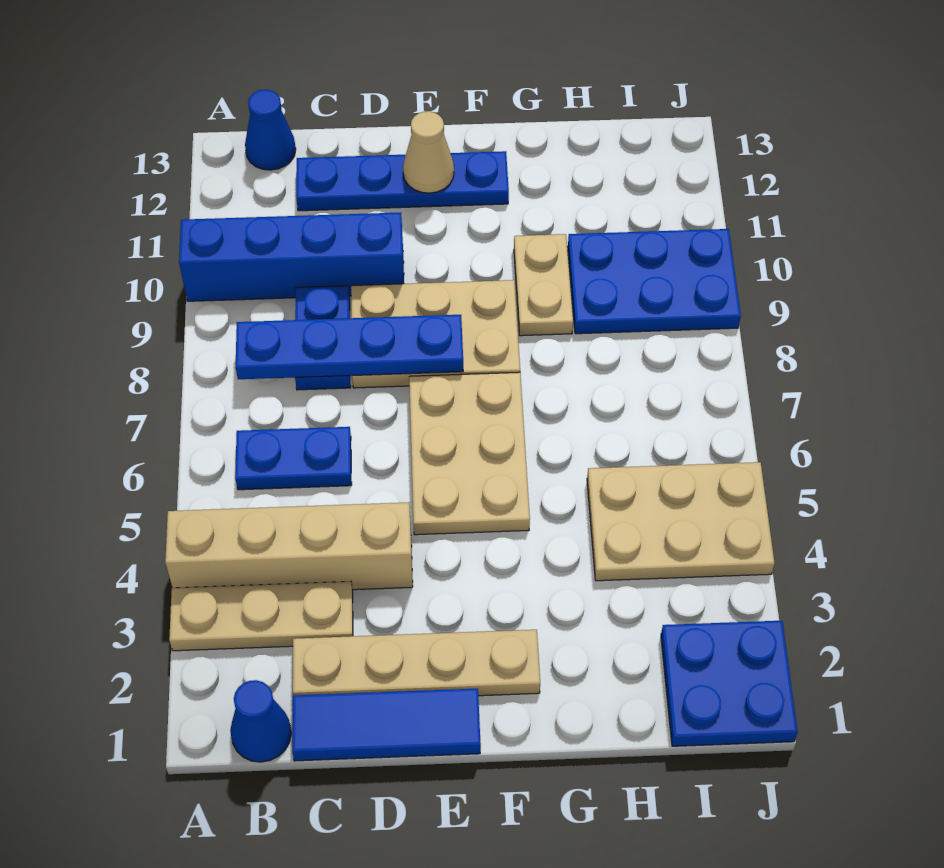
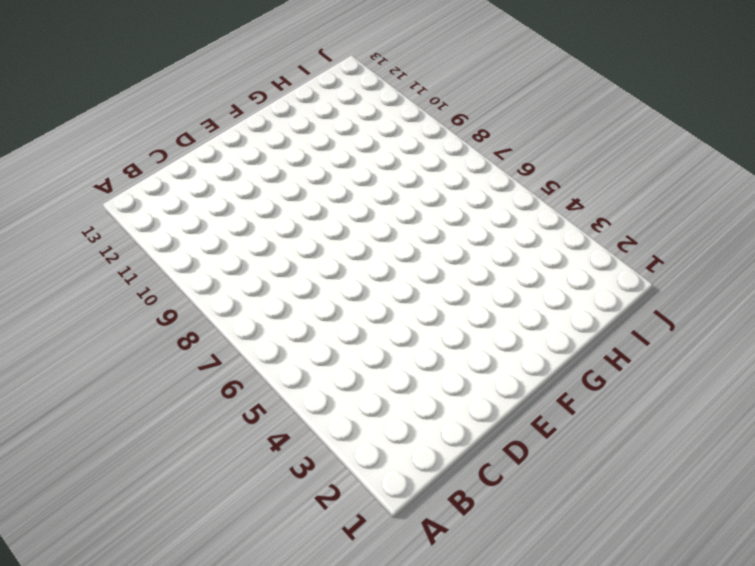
none -> tan 1x3 plate [169,582,353,651]
none -> tan 1x4 brick [165,502,413,590]
none -> blue 1x4 brick [179,212,404,301]

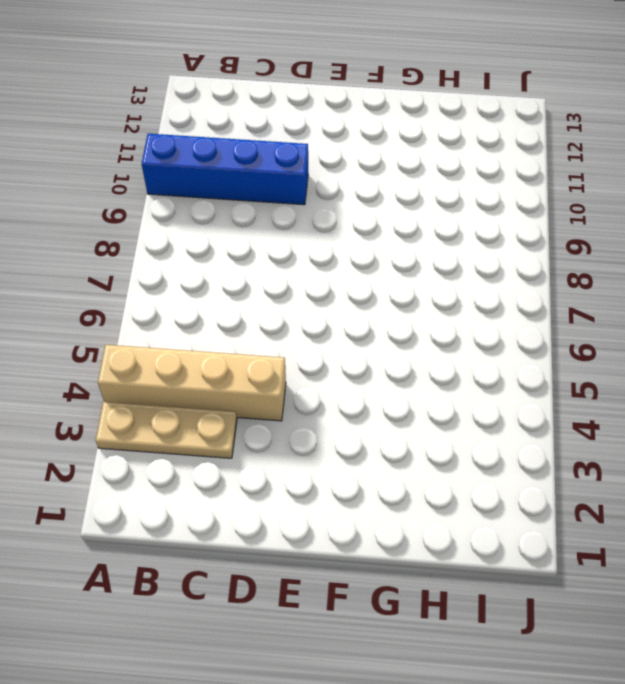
none -> blue 1x1 cone [230,680,291,762]
none -> blue 1x2 plate [235,427,352,490]
none -> blue 1x1 cone [245,90,296,170]

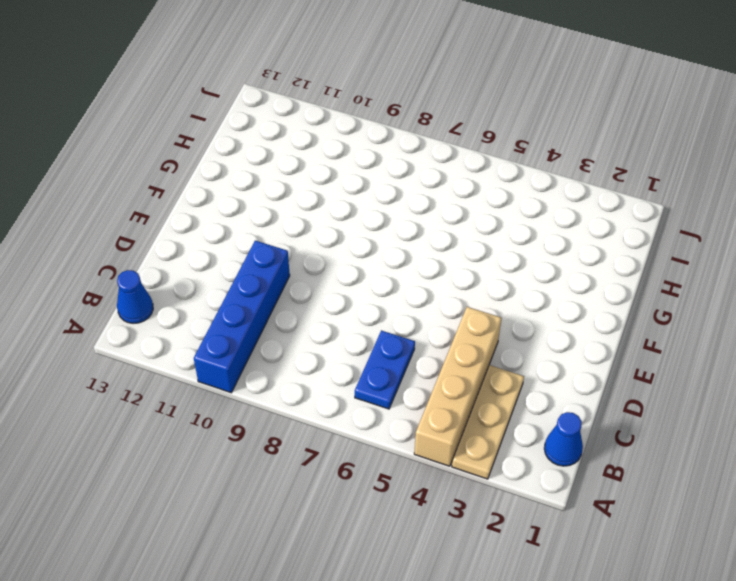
none -> blue 1x3 tile [292,689,481,761]
none -> tan 1x4 plate [293,630,540,696]
none -> blue 1x2 plate [295,286,351,390]

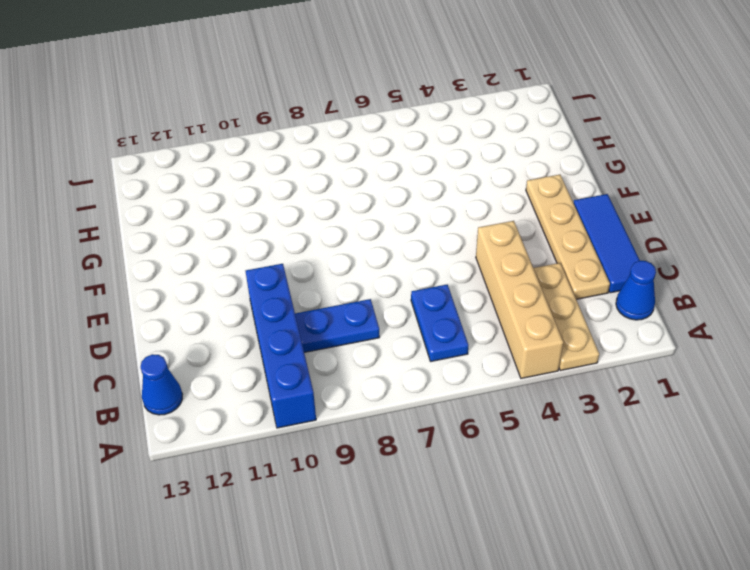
none -> blue 1x4 plate [296,151,509,211]
none -> tan 2x3 plate [351,280,520,388]
none -> tan 2x3 plate [409,372,530,535]

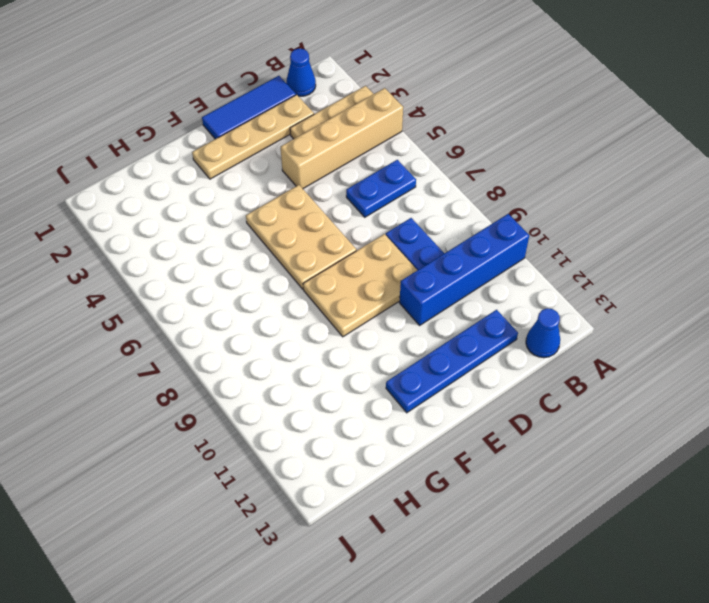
none -> tan 1x2 plate [514,234,573,336]
none -> tan 2x3 plate [587,462,775,581]
none -> blue 2x3 plate [568,229,741,334]

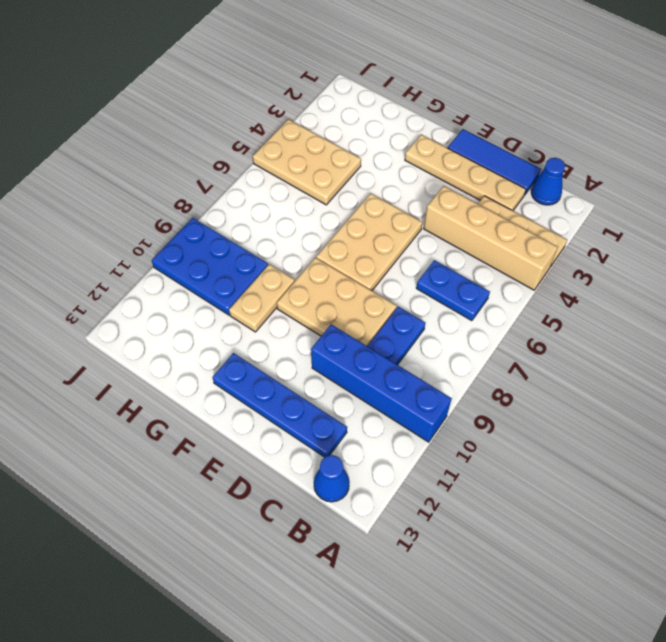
none -> blue 2x2 plate [661,621,798,746]
none -> blue 1x4 plate [236,315,463,379]
none -> tan 1x1 cone [403,111,454,193]

